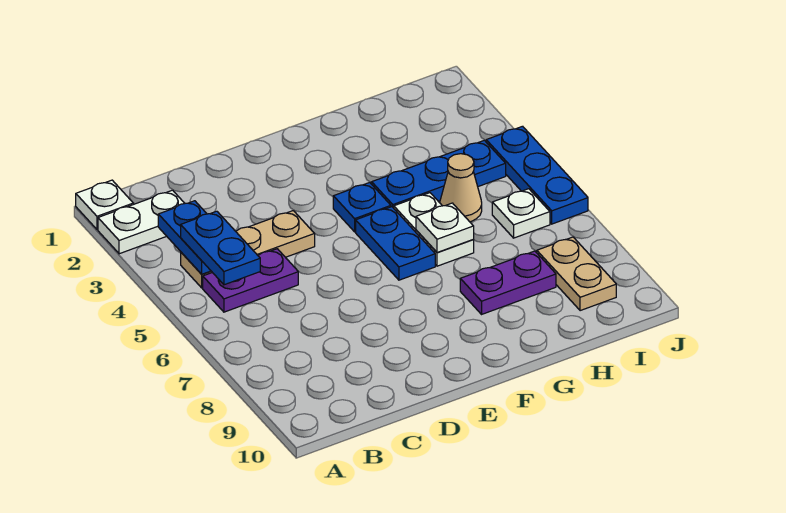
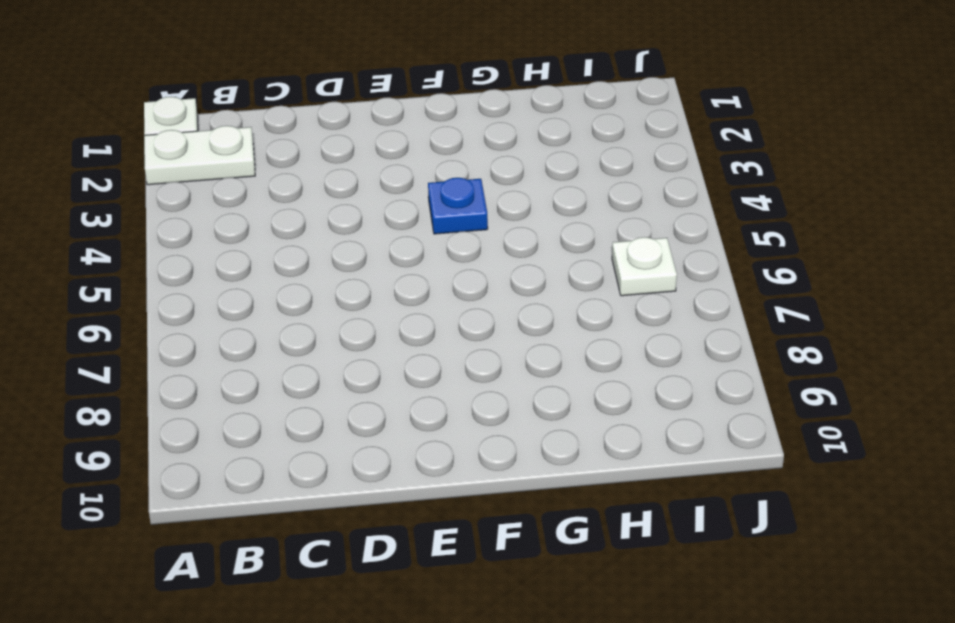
none -> tan 1x3 plate [181,211,315,288]
none -> purple 1x2 plate [203,249,298,312]
none -> blue 1x2 plate [356,207,435,280]

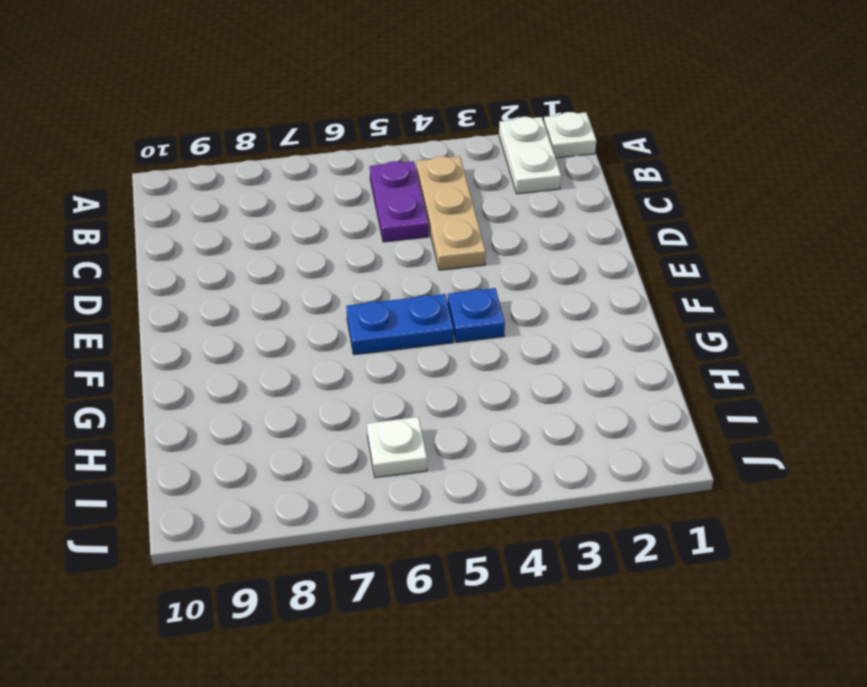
none -> blue 1x3 plate [372,140,506,208]
none -> white 1x2 plate [394,193,474,266]
none -> purple 1x2 plate [460,251,556,314]

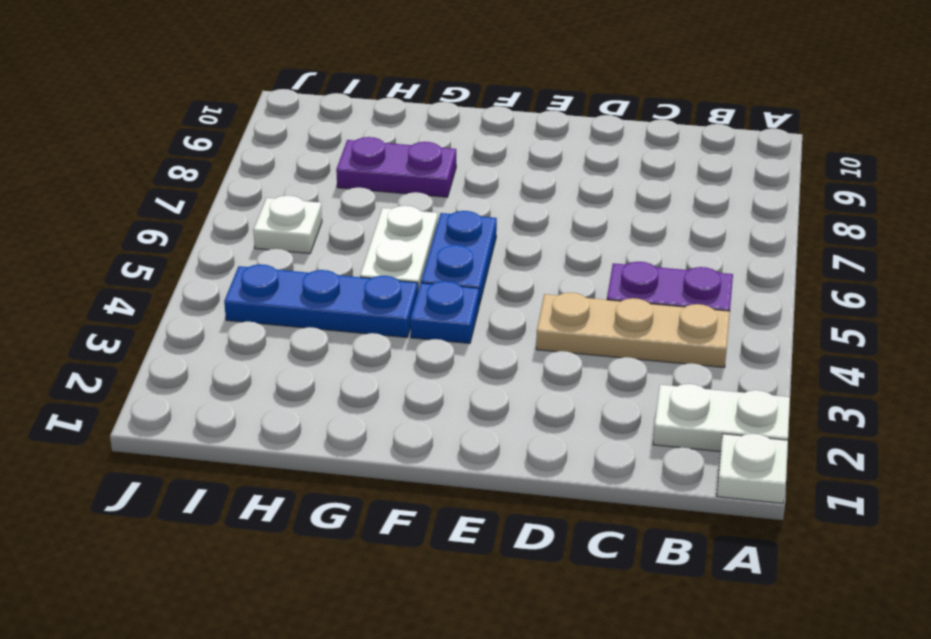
none -> tan 1x1 cone [440,154,482,222]
none -> tan 1x2 plate [537,237,616,311]
none -> blue 1x3 plate [486,126,588,224]

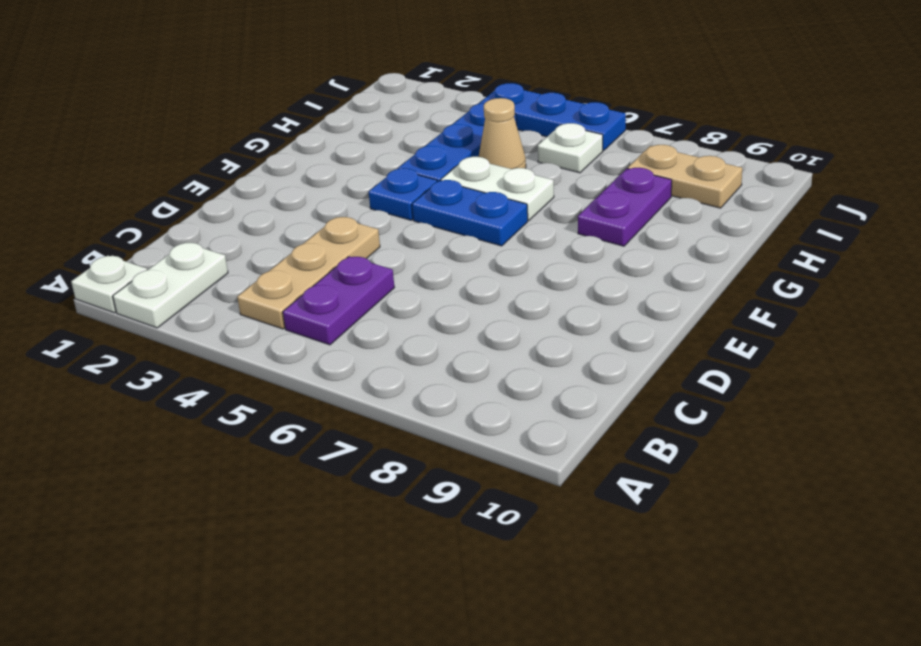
none -> blue 1x2 plate [158,201,211,274]
none -> white 1x1 plate [416,203,474,252]
none -> blue 1x2 plate [181,211,260,285]

